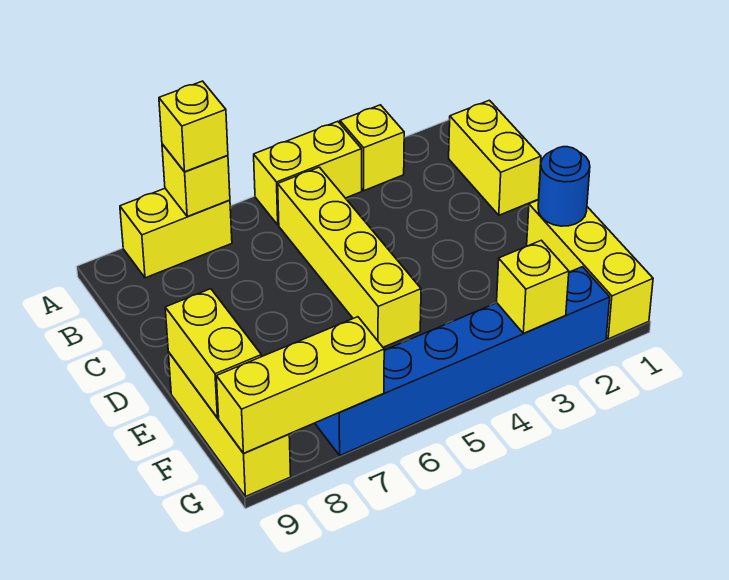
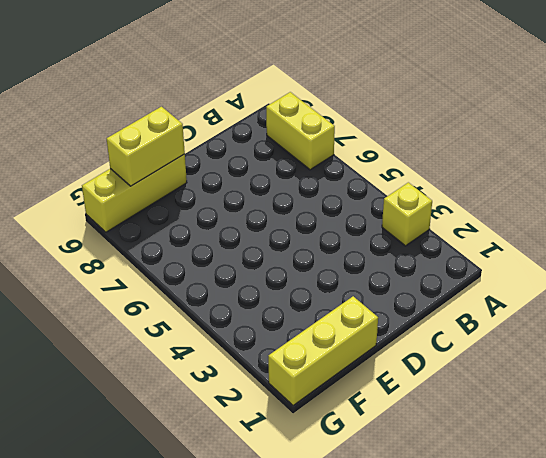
none -> yellow 1x2 brick [254,121,362,225]
none -> yellow 1x2 brick [449,100,541,215]
none -> yellow 1x4 brick [278,167,421,347]

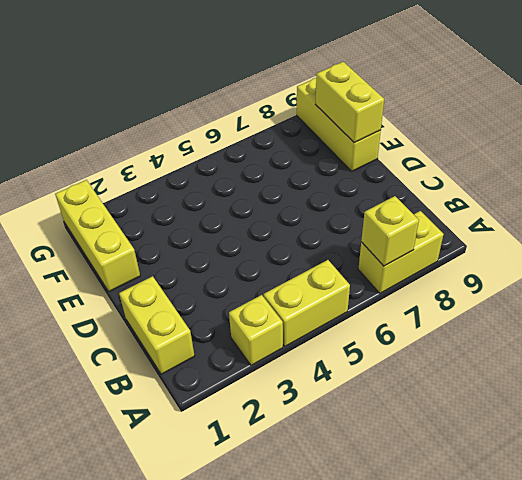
none -> yellow 1x4 brick [278,167,421,347]
none -> blue 1x6 brick [315,267,610,455]
none -> blue 1x1 round brick [538,147,590,226]

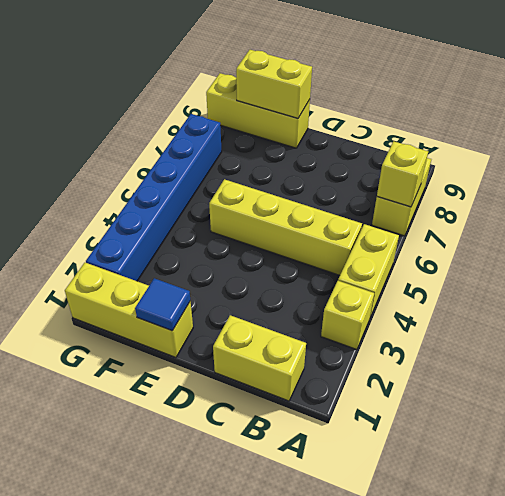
blue 1x1 tile [135,278,190,331] -> blue 1x1 round brick [538,147,590,226]
none -> yellow 1x1 brick [497,240,569,333]
none -> yellow 1x3 brick [216,317,384,453]
none -> yellow 1x1 brick [159,81,228,172]

